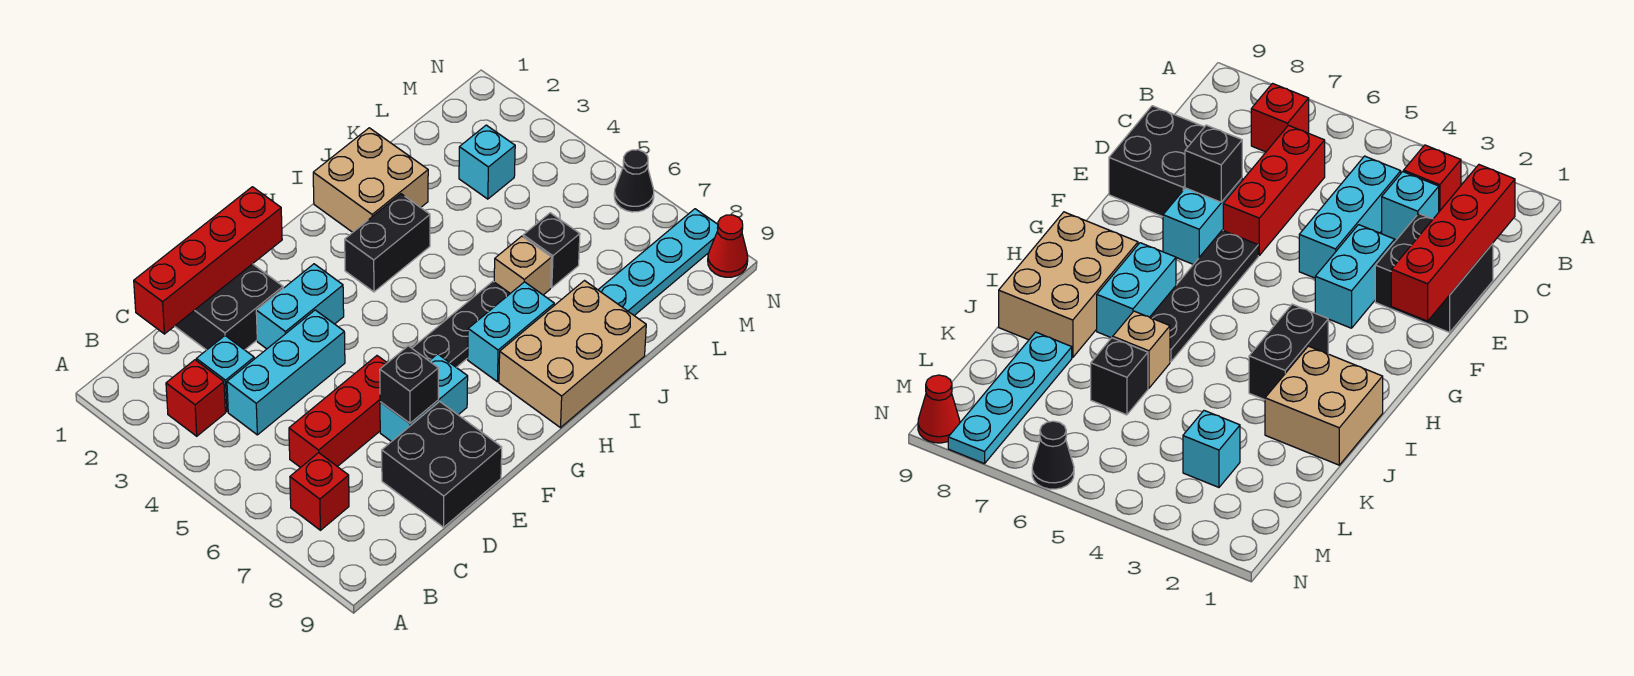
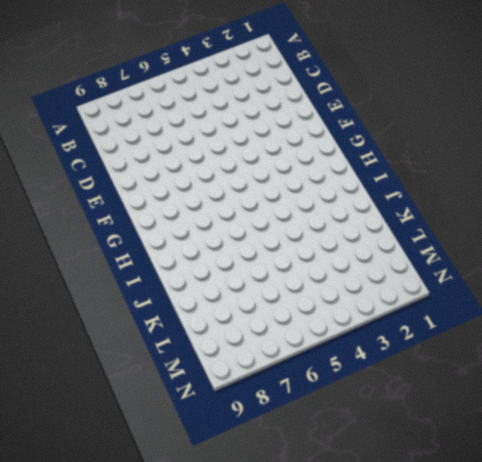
none -> red 1x1 brick [166,360,225,436]
none -> red 1x1 brick [290,453,349,530]
none -> cyan 1x1 brick [196,336,254,412]

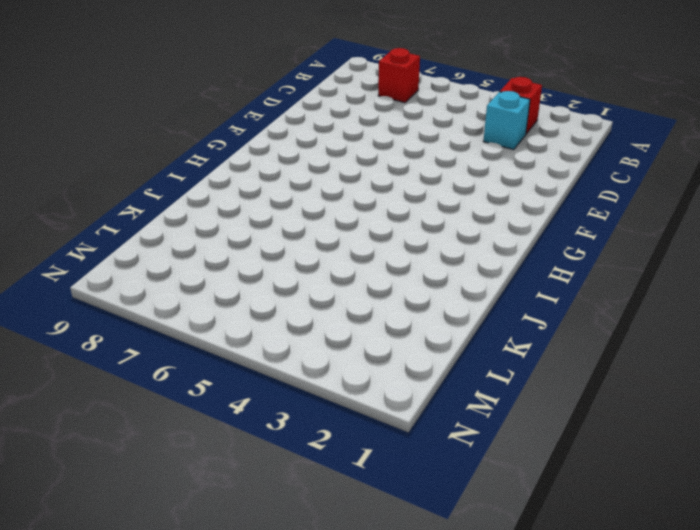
none -> cyan 1x3 brick [227,310,345,435]
none -> red 1x3 brick [289,356,387,468]
none -> black 2x2 brick [175,264,283,350]

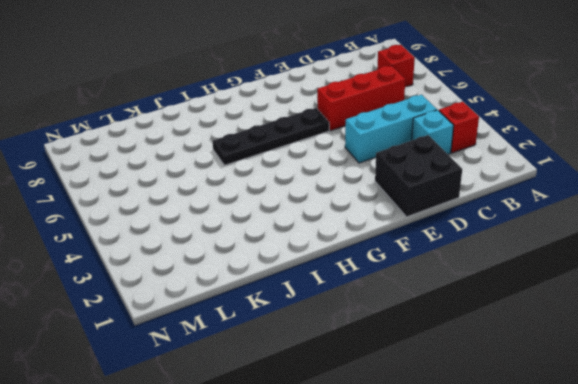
none -> black 2x2 brick [382,402,502,527]
none -> cyan 1x2 brick [256,264,344,349]
none -> cyan 1x2 brick [380,354,468,442]

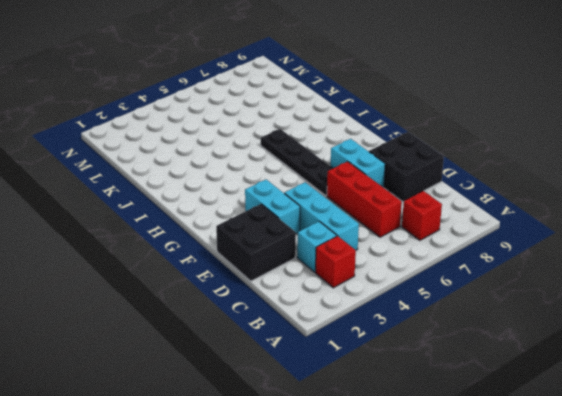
none -> black 1x2 brick [345,194,430,292]
none -> cyan 1x2 brick [468,282,554,382]
none -> tan 2x3 brick [499,281,646,428]

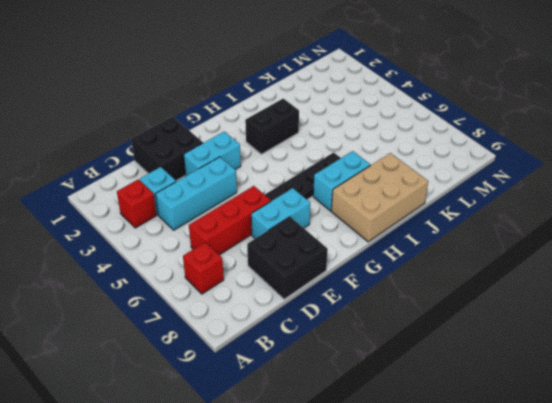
none -> tan 2x2 brick [313,128,428,232]
none -> tan 1x1 brick [494,236,552,295]
none -> black 1x1 brick [523,213,580,288]

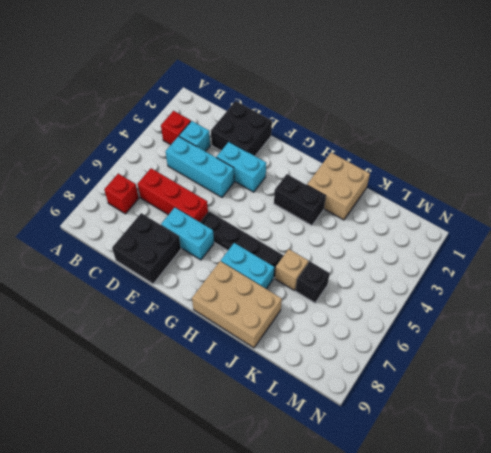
none -> cyan 1x4 plate [598,209,718,315]
none -> cyan 1x1 brick [459,125,515,199]
none -> black 1x1 cone [614,150,654,212]

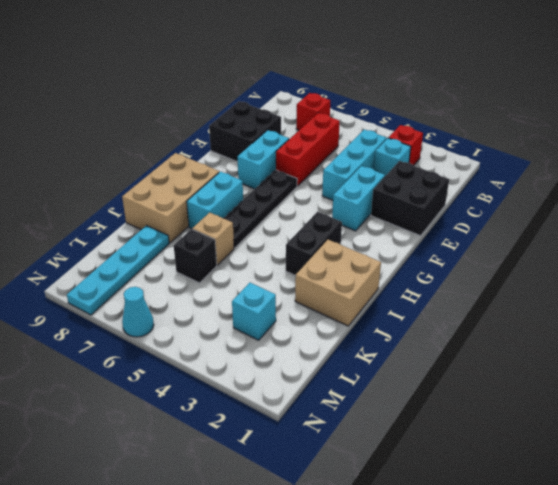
cyan 1x1 cone [122,287,154,337] -> black 1x1 cone [614,150,654,212]
none -> red 1x1 cone [708,215,748,277]
none -> red 1x4 brick [134,187,282,334]
none -> black 1x1 brick [380,346,438,423]

